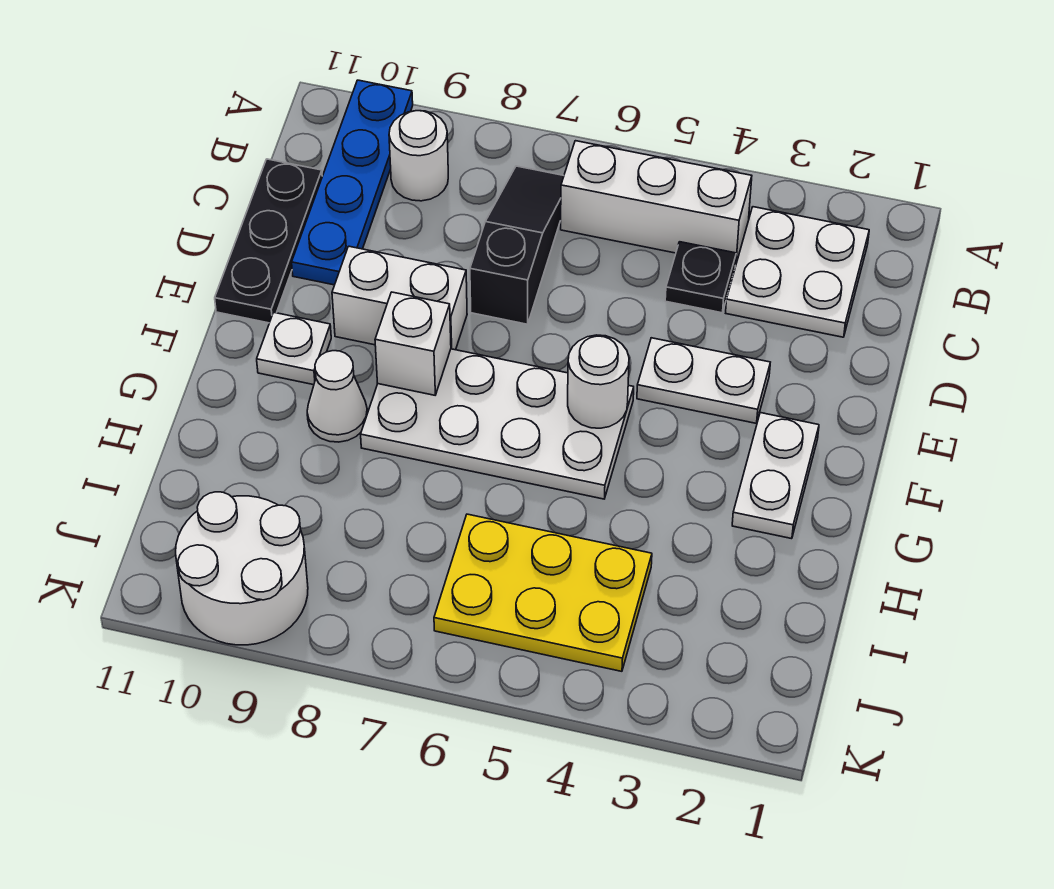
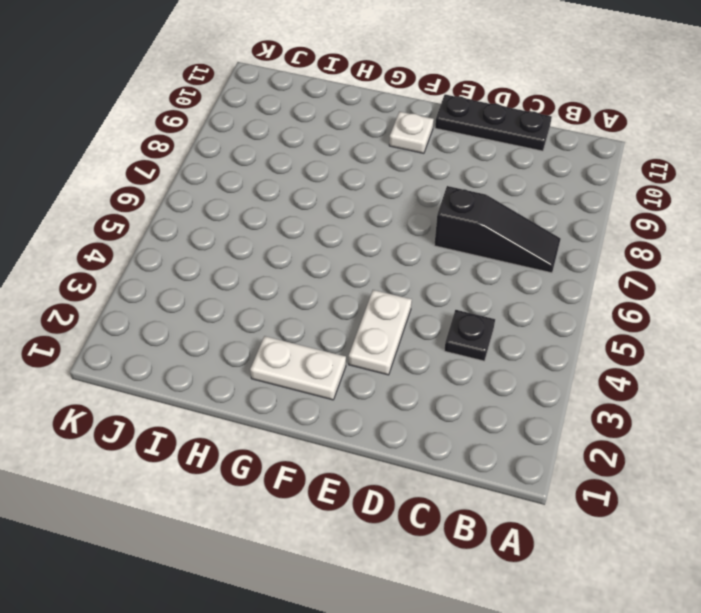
none -> blue 1x4 plate [292,80,413,285]
none -> white 2x2 plate [726,207,869,337]
none -> white 1x3 brick [561,141,752,263]

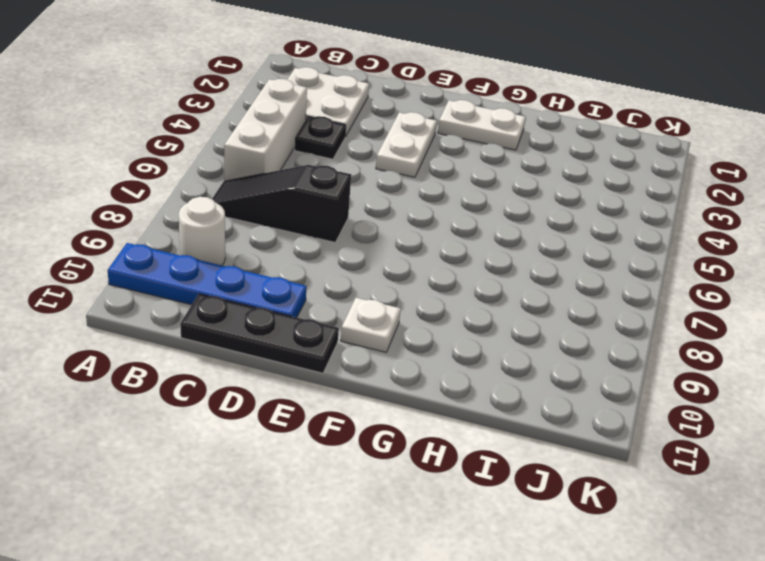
none -> white 1x2 brick [332,246,467,350]
none -> white 2x4 plate [361,349,634,499]
none -> white 1x1 cone [307,351,367,442]

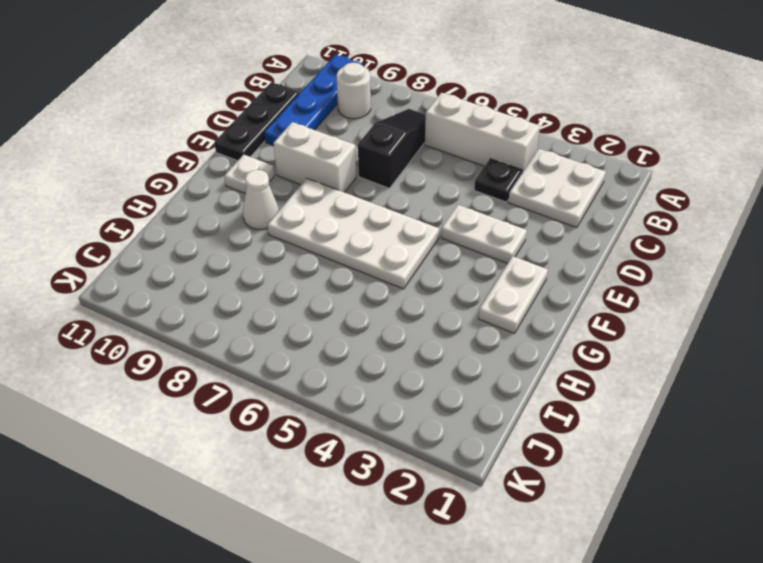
none -> yellow 2x3 plate [434,514,652,671]
none -> white 2x2 round brick [176,492,308,645]
none -> white 1x1 round brick [568,335,629,428]

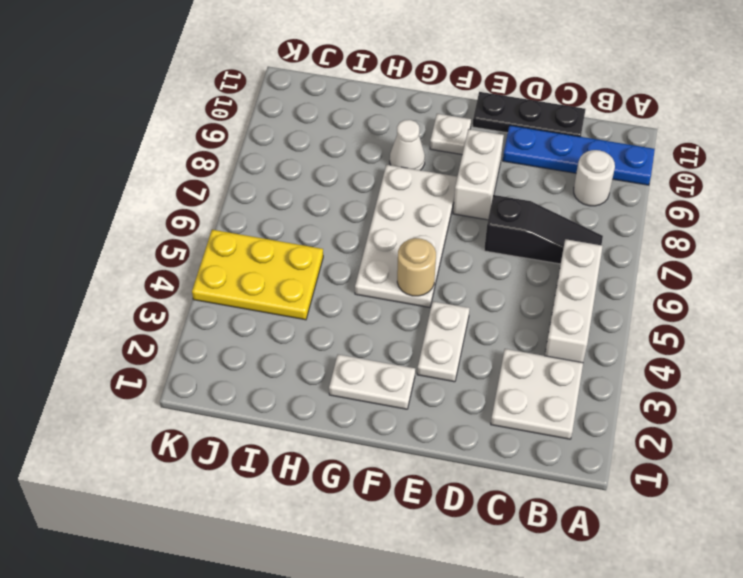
tan 1x1 round brick [397,238,436,296] -> white 1x1 round brick [568,335,629,428]
yellow 2x3 plate [192,230,323,320] -> yellow 2x3 plate turned to [434,514,652,671]
none -> black 1x1 plate [665,242,736,313]
none -> white 2x2 round brick [176,492,308,645]
none -> white 1x1 brick [375,292,451,395]

